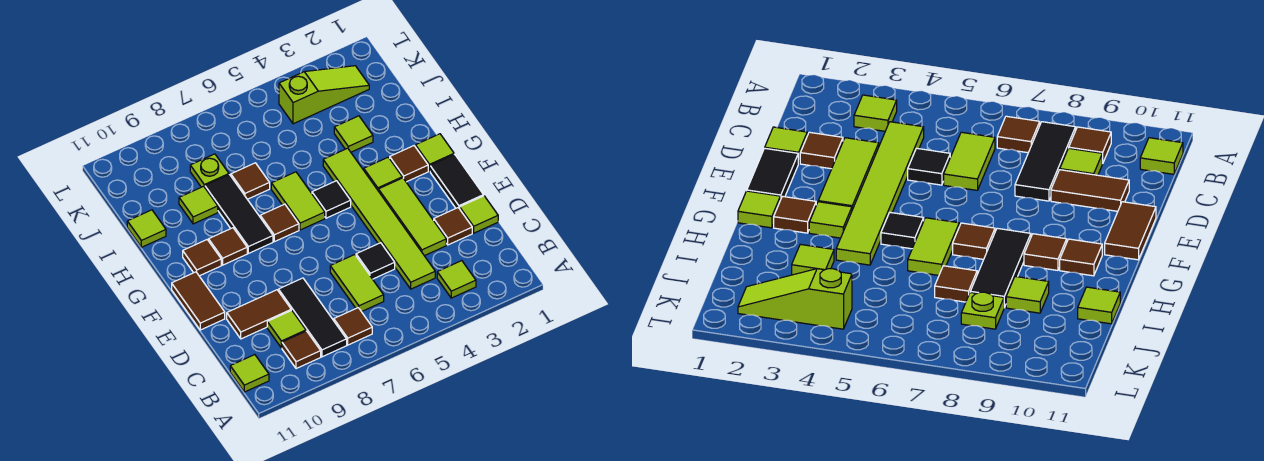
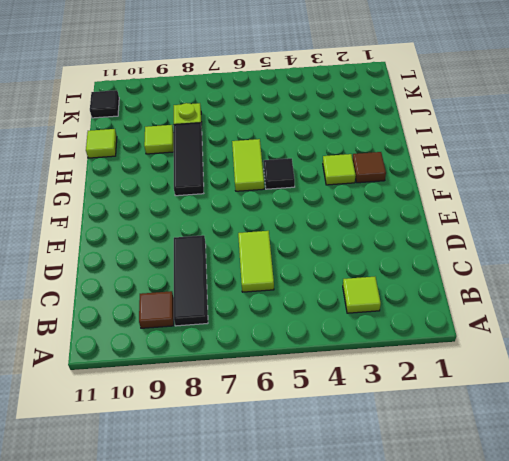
black 1x1 tile [90,90,119,118] -> black 1x1 tile moved to [356,243,395,279]
none -> brown 1x1 tile [334,308,372,345]
none -> lime 1x1 tile [230,355,269,392]
none -> lime 1x6 tile [323,148,435,289]
none -> lime 1x1 tile [267,310,306,348]

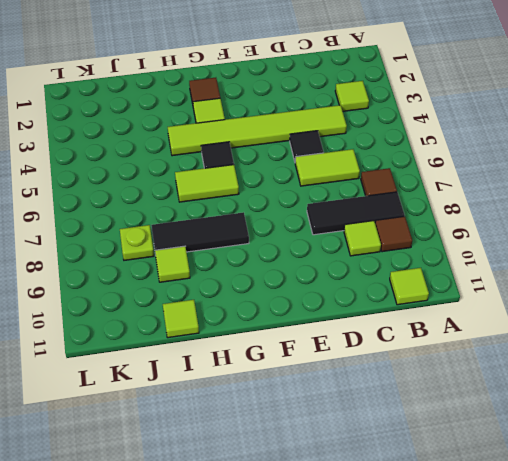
none -> lime 1x1 tile [460,196,498,233]
none -> brown 1x1 tile [434,208,472,245]
none -> lime 1x3 tile [378,178,446,256]
none -> brown 1x2 tile [227,290,291,339]

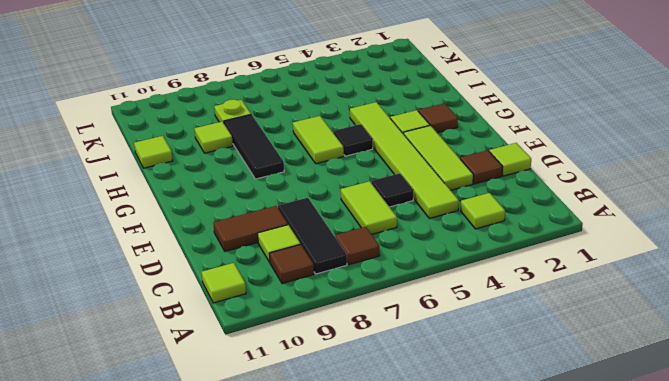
none -> black 1x2 tile [430,154,484,209]
none -> brown 1x2 tile [172,272,225,330]
none -> lime 1x1 tile [416,134,454,171]
none -> brown 1x1 tile [260,204,299,242]

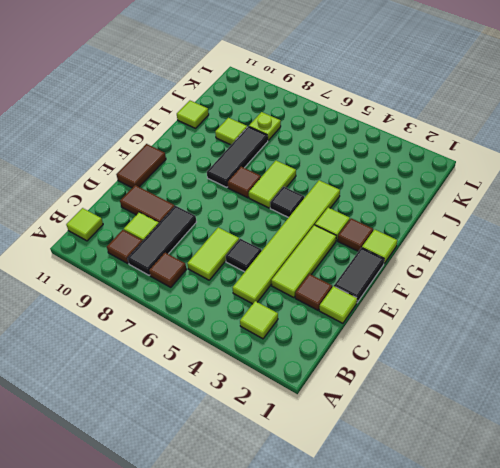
none -> brown 1x1 tile [209,228,247,265]
none -> brown 1x1 tile [183,240,221,276]
none -> lime 1x1 tile [334,116,373,152]
none -> brown 1x1 tile [231,163,270,199]

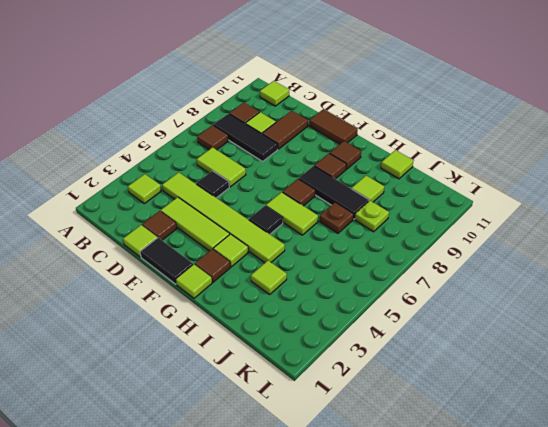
brown 1x1 plate [320,202,354,233] -> brown 1x1 tile [231,163,270,199]
none -> lime 1x3 slope [279,66,369,124]

